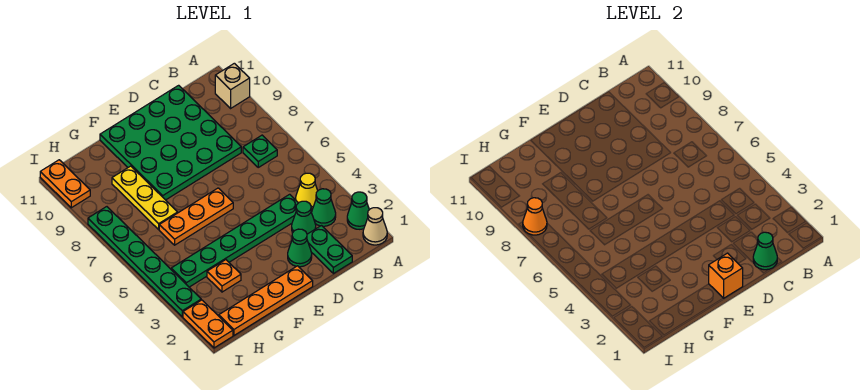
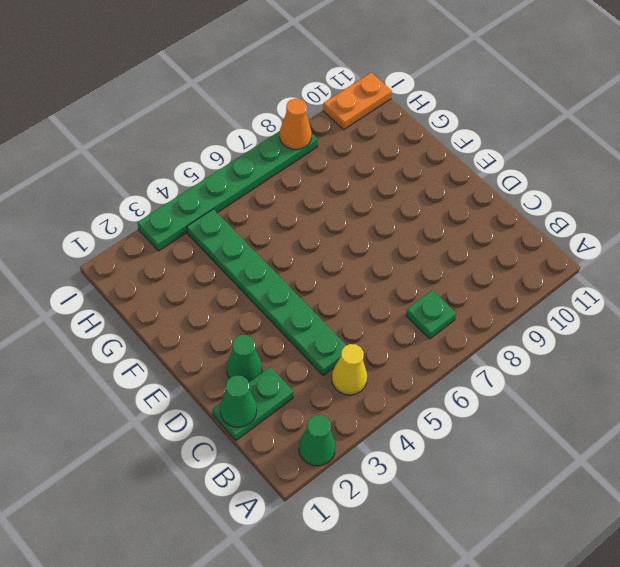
none -> tan 1x1 cone [363,208,387,245]
none -> tan 1x1 brick [215,63,250,108]
none -> green 1x1 cone [312,189,336,226]

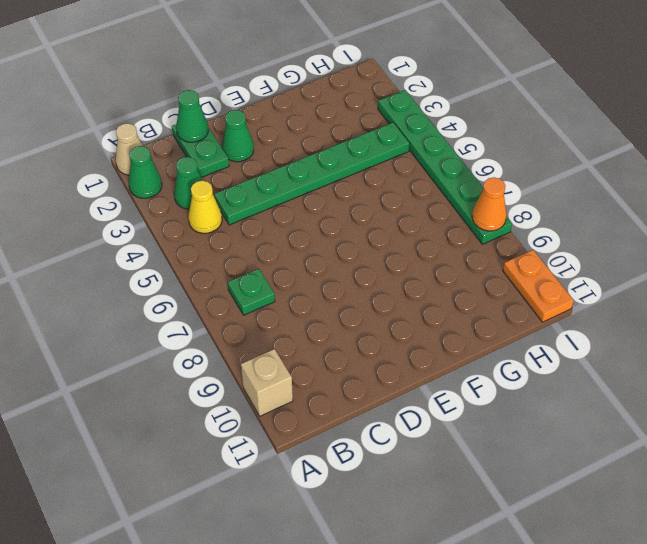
none -> green 1x1 cone [292,201,316,234]
none -> green 4x4 plate [100,85,241,200]
none -> orange 1x4 plate [219,266,313,335]

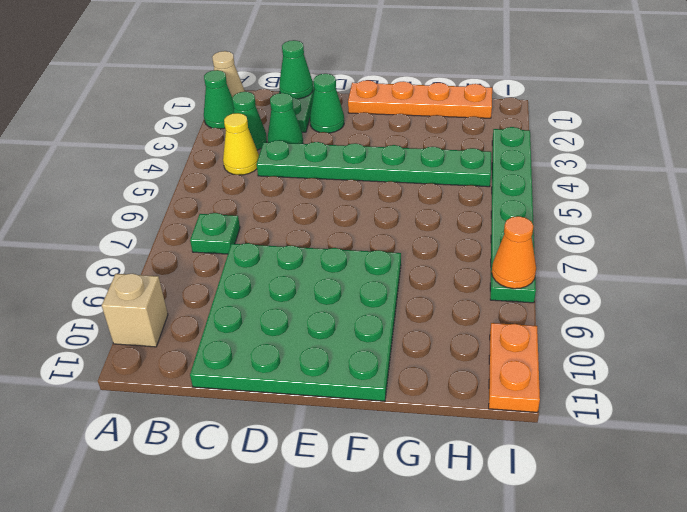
none -> orange 1x3 plate [159,188,233,245]
none -> orange 1x1 plate [207,260,241,292]
none -> yellow 1x3 plate [112,166,178,229]

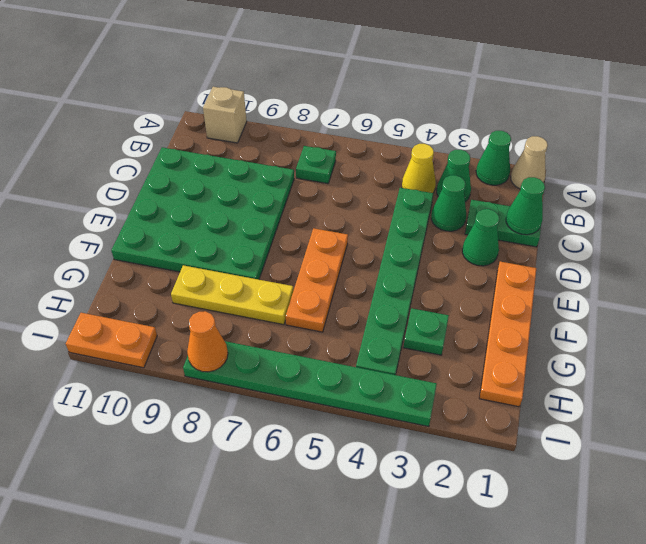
green 1x1 plate [403,308,449,355] -> orange 1x1 plate [207,260,241,292]
none -> orange 1x2 plate [183,300,233,348]
none -> orange 1x1 brick [709,253,743,298]

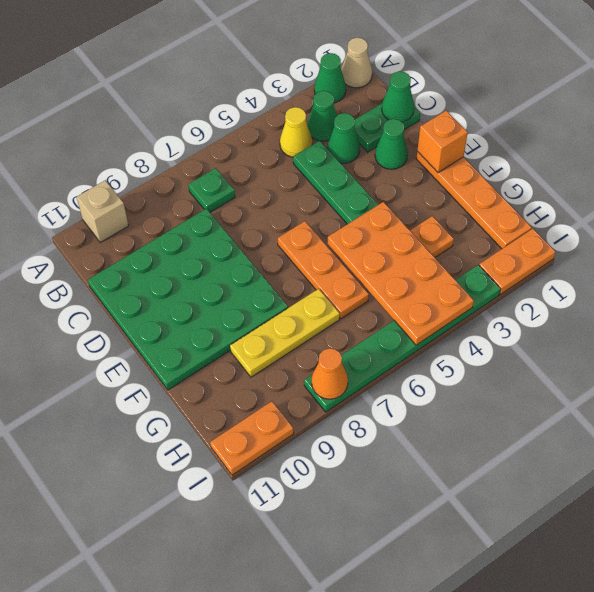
orange 2x4 plate [328,202,474,345] -> none

